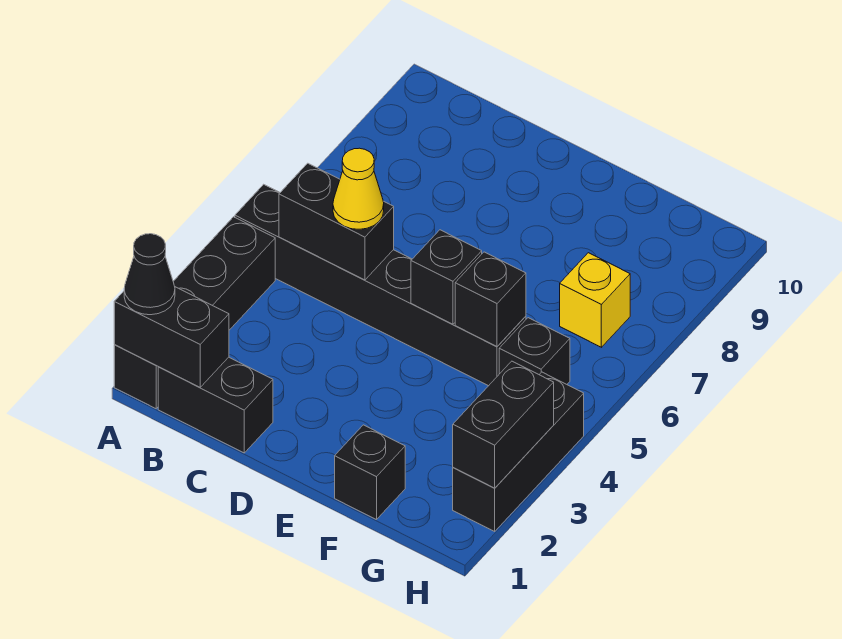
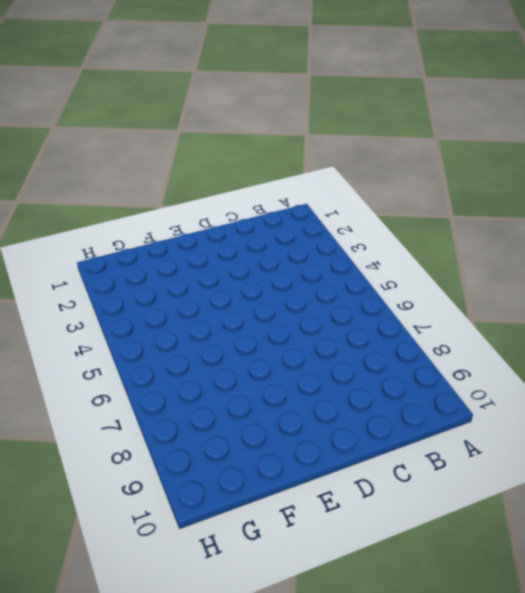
none -> black 1x4 brick [114,217,275,409]
none -> black 1x6 brick [235,184,526,386]
none -> black 1x2 brick [158,357,273,453]

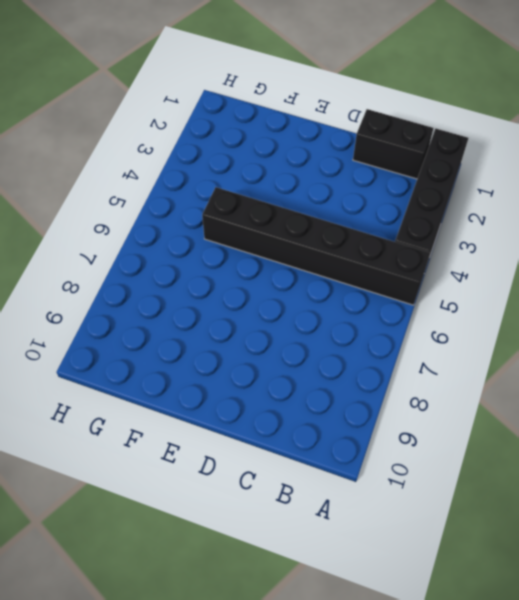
none -> black 1x1 brick [335,425,405,520]
none -> black 1x1 brick [499,318,570,384]
none -> yellow 1x1 brick [560,253,630,347]

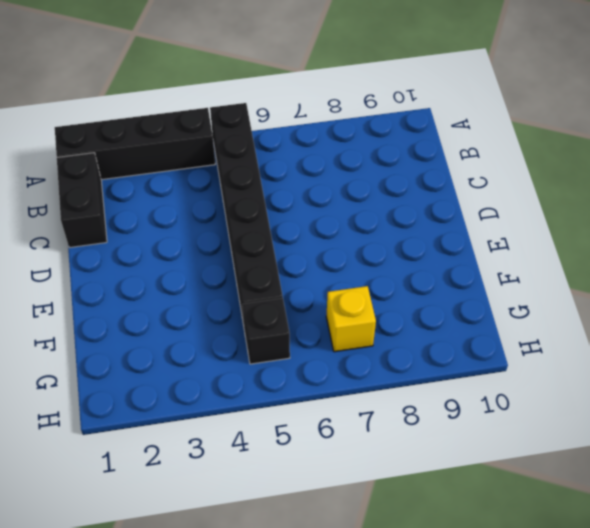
none -> black 1x1 brick [335,425,405,520]
none -> black 1x3 brick [453,372,584,531]
none -> black 1x2 brick [114,287,229,387]

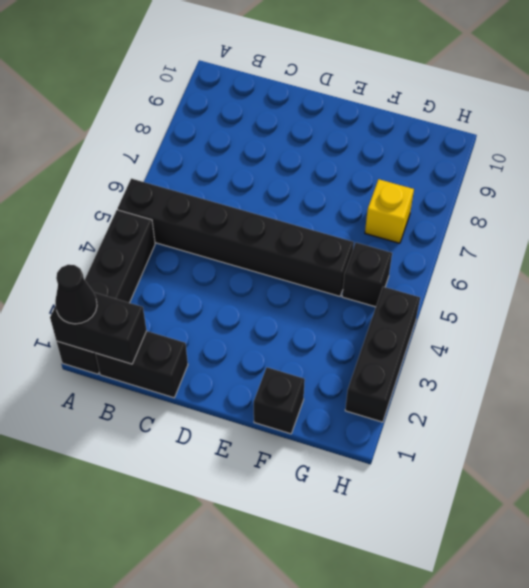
none -> black 1x2 brick [279,163,394,280]
none -> black 1x1 brick [411,230,482,324]
none -> black 1x1 brick [455,252,526,346]

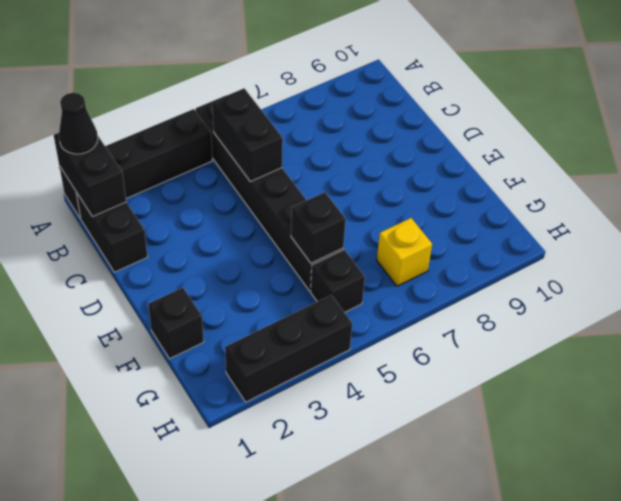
none -> black 1x1 brick [411,230,482,324]
none -> black 1x2 brick [453,361,554,488]
none -> yellow 1x1 cone [333,148,384,229]

